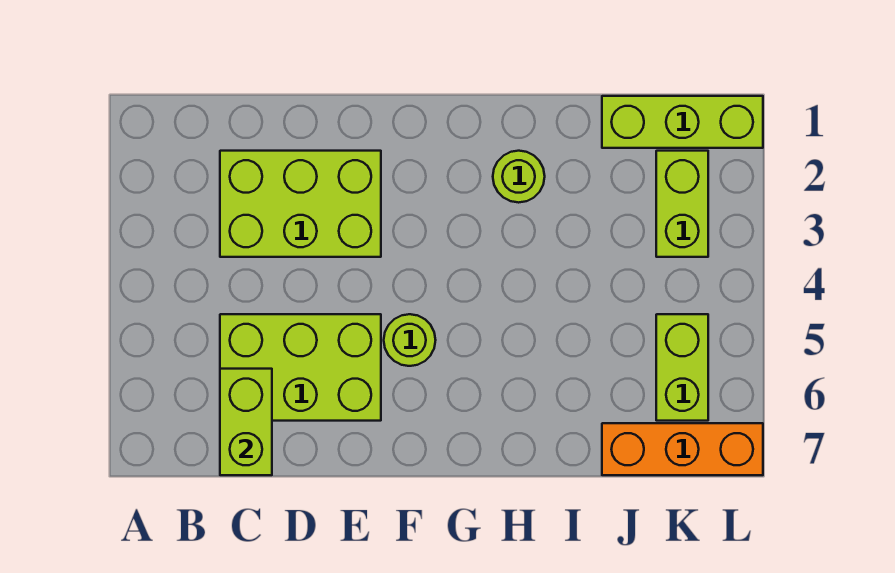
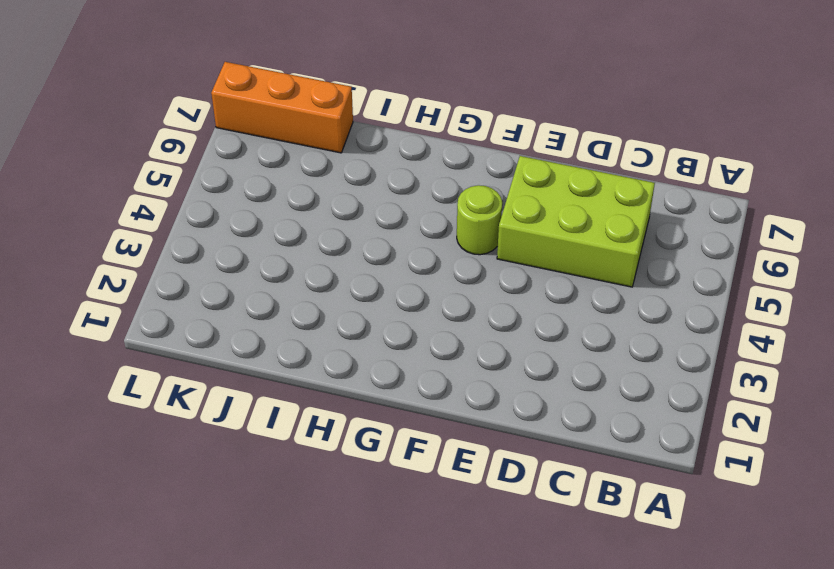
none -> lime 2x3 brick [220,151,381,257]
none -> lime 1x1 round brick [493,151,545,203]

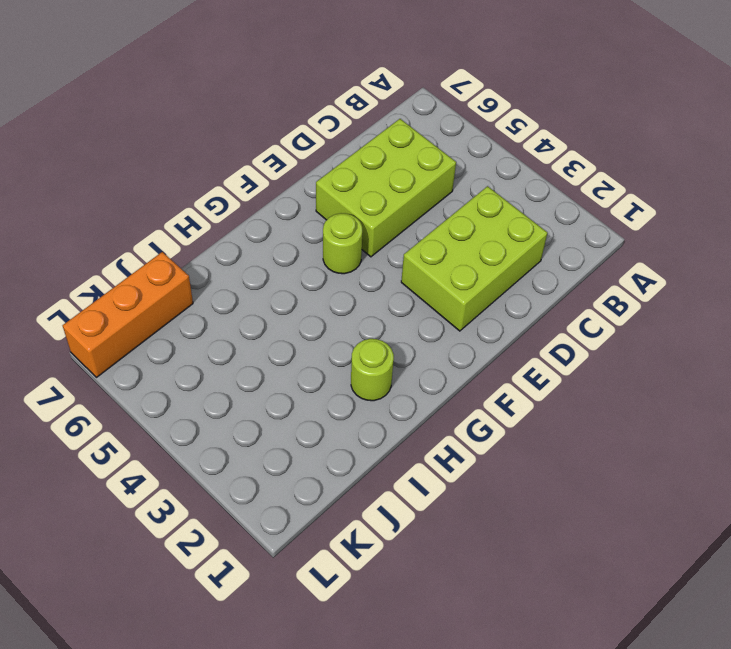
none -> lime 1x3 brick [602,96,763,148]
none -> lime 1x2 brick [656,151,708,257]

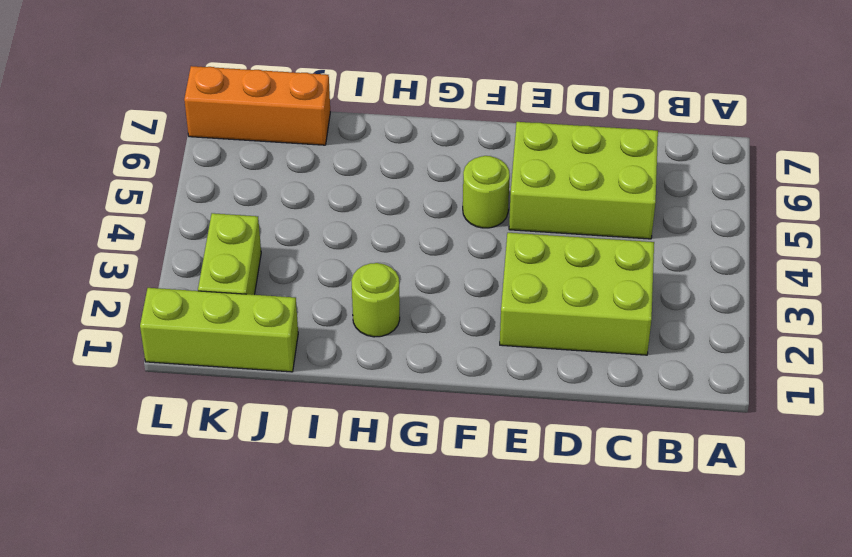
none -> lime 1x2 brick [656,314,708,421]
none -> lime 1x2 brick [220,369,272,475]

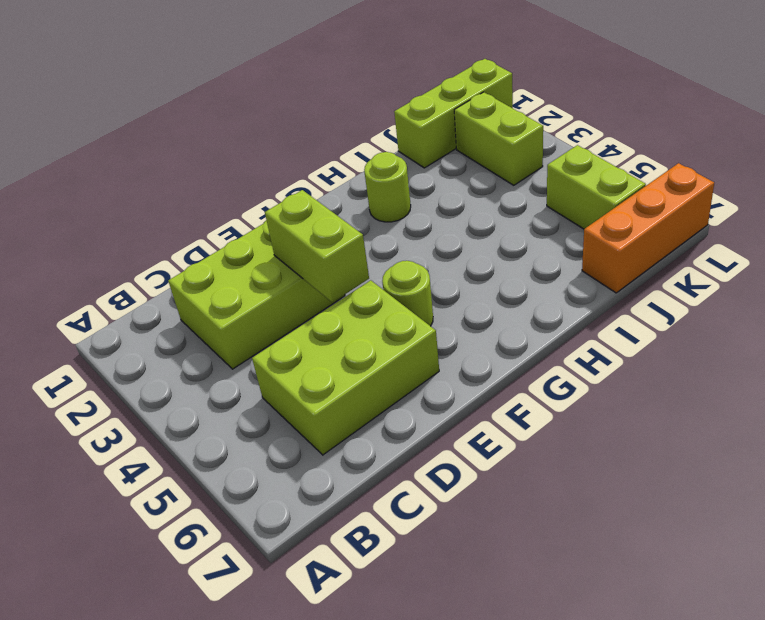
lime 1x2 brick [265,190,369,302] -> lime 1x2 brick moved to [220,369,272,475]

